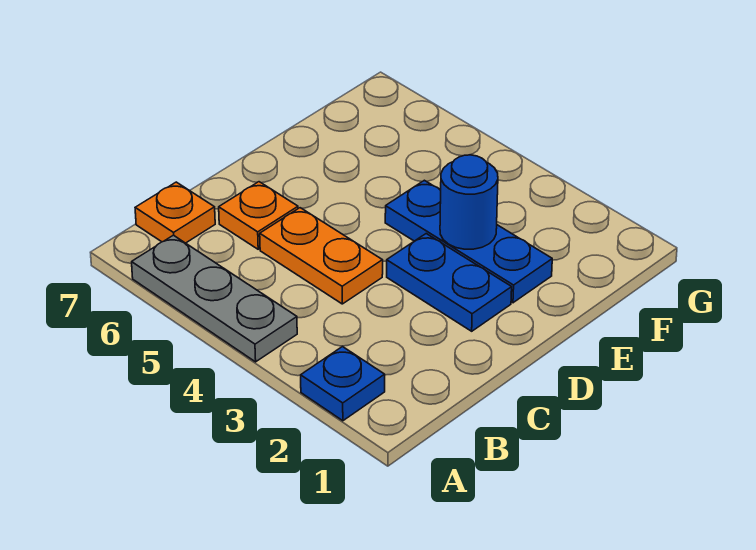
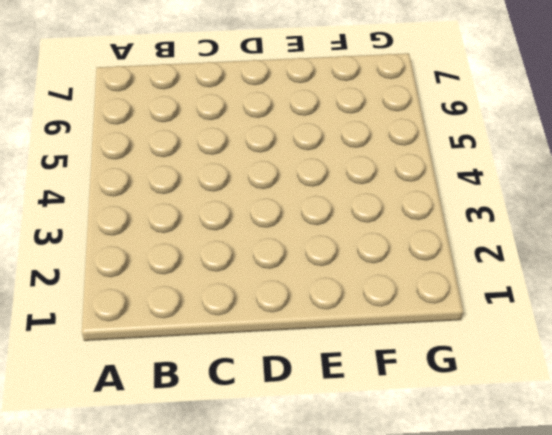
none -> blue 1x1 plate [301,347,385,421]
none -> grey 1x3 plate [132,235,297,362]

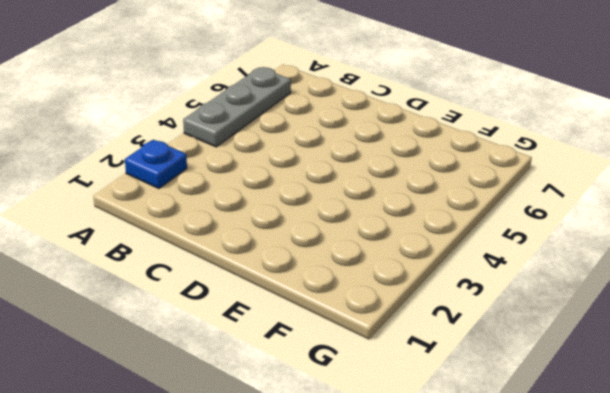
none -> orange 1x1 plate [135,182,215,243]
none -> orange 1x2 plate [260,208,383,304]

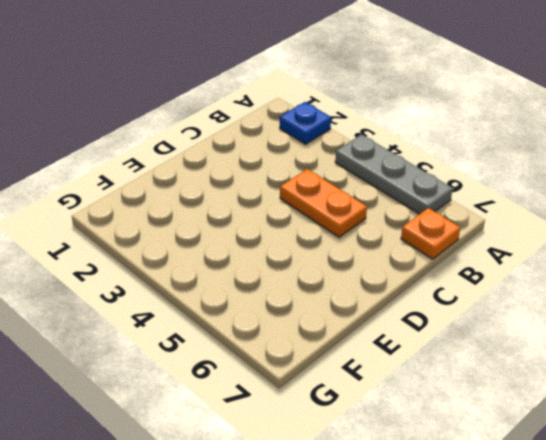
none -> orange 1x1 plate [219,182,298,249]
none -> blue 1x2 plate [387,234,512,331]

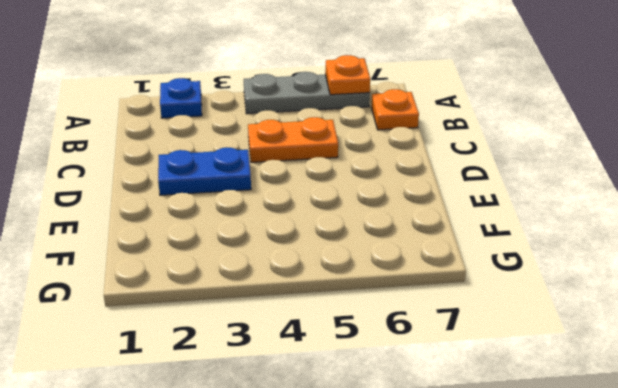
orange 1x1 plate [325,55,370,95] -> orange 1x1 plate moved to [219,182,298,249]
none -> blue 1x3 plate [385,180,552,303]
none -> blue 1x1 round brick [440,155,498,249]

